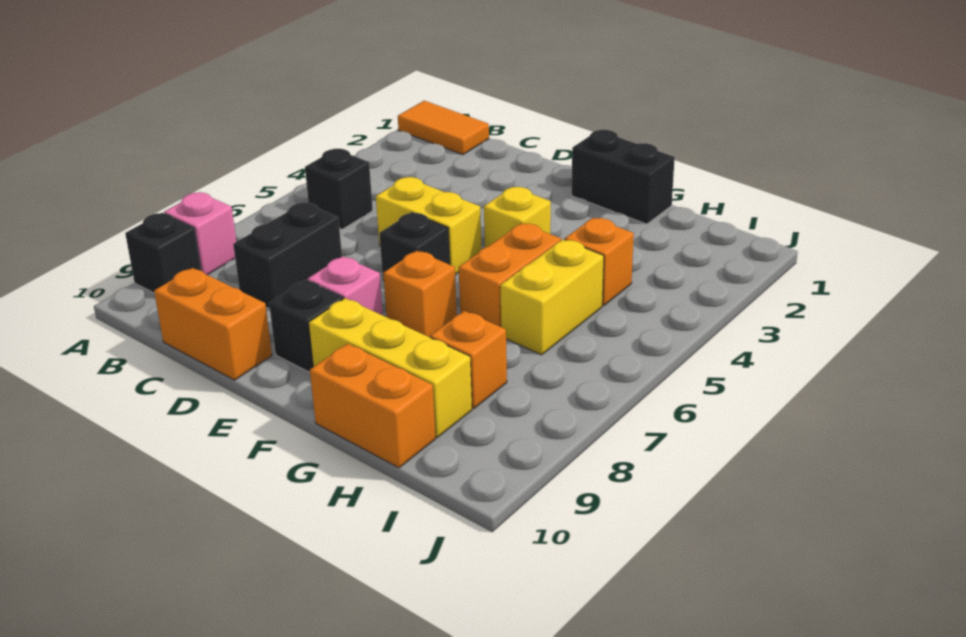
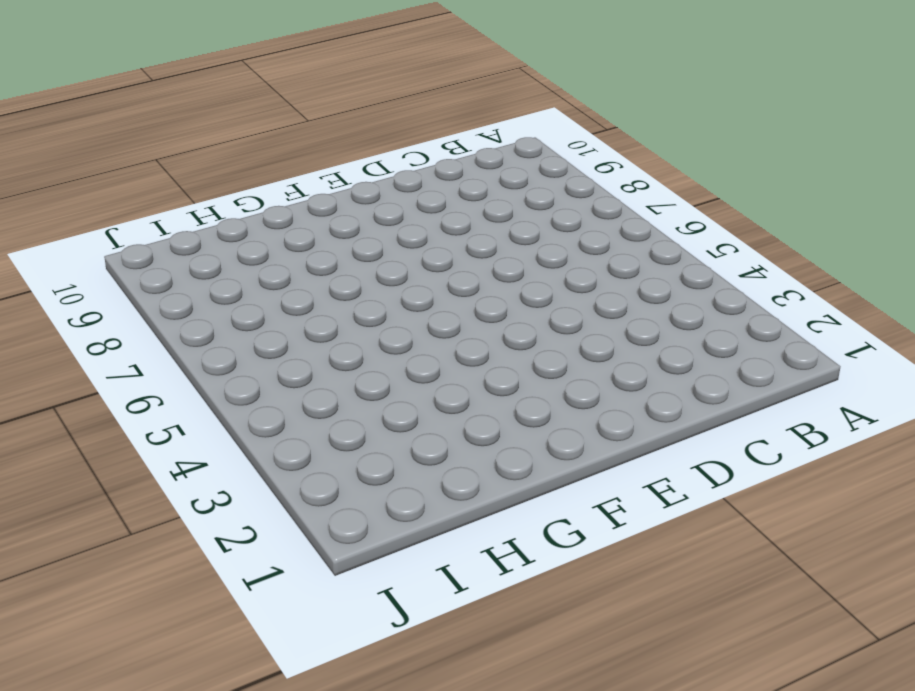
none -> orange 1x2 tile [398,101,489,155]
none -> pink 1x1 brick [164,192,236,275]
none -> black 1x1 brick [125,213,201,293]

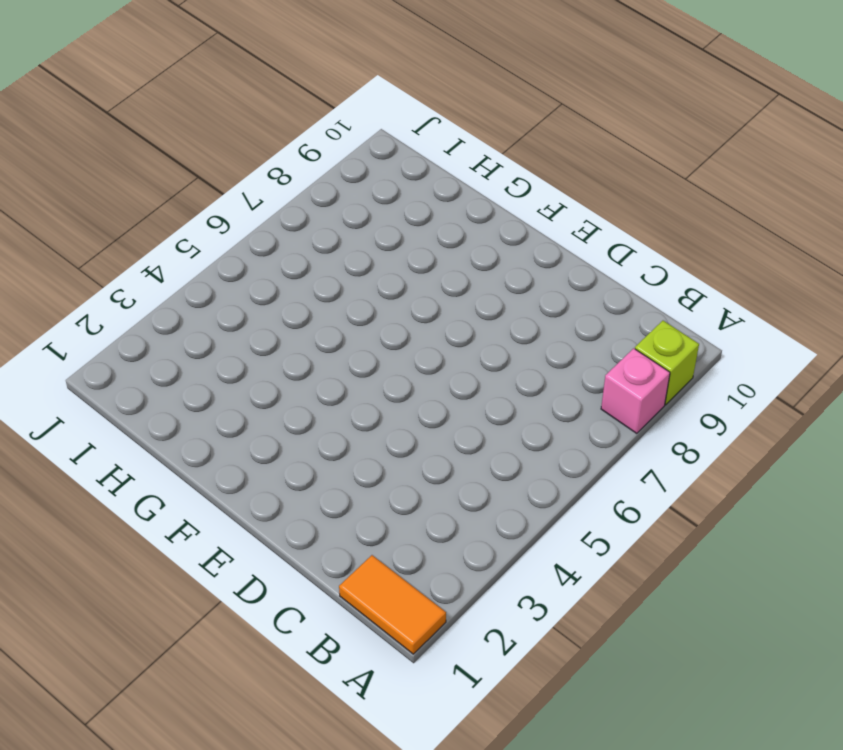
lime 1x1 brick [635,321,699,405] -> black 1x1 brick [125,213,201,293]
none -> black 1x1 brick [305,149,373,229]
none -> black 1x2 brick [233,203,342,309]
none -> orange 1x2 brick [154,268,272,380]

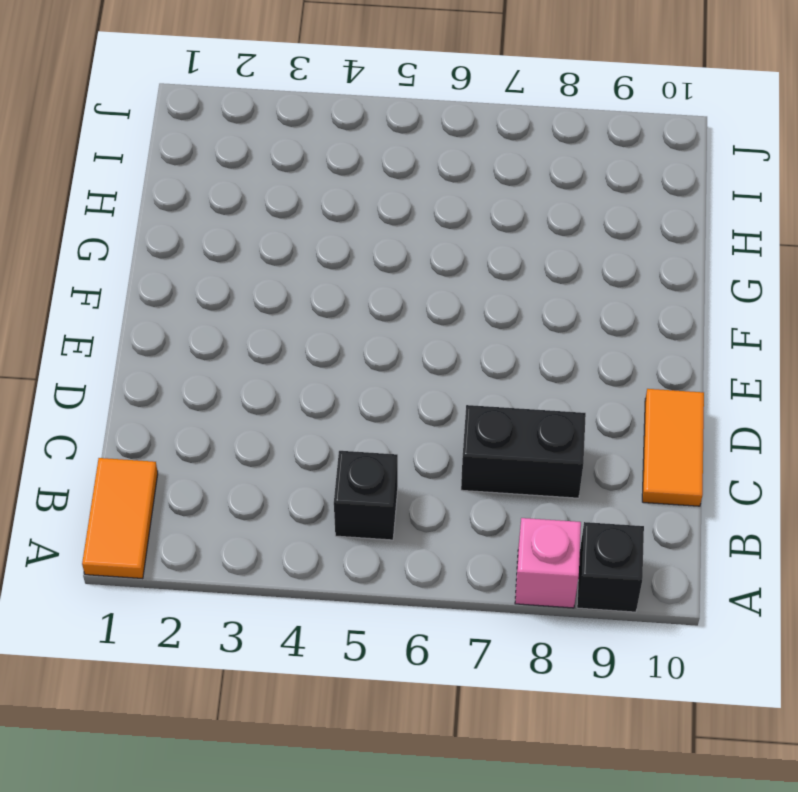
orange 1x2 tile [642,389,704,506] -> orange 1x2 brick [154,268,272,380]
none -> yellow 1x2 brick [376,177,481,275]
none -> black 1x1 brick [379,213,450,284]
none -> pink 1x1 brick [308,256,383,315]

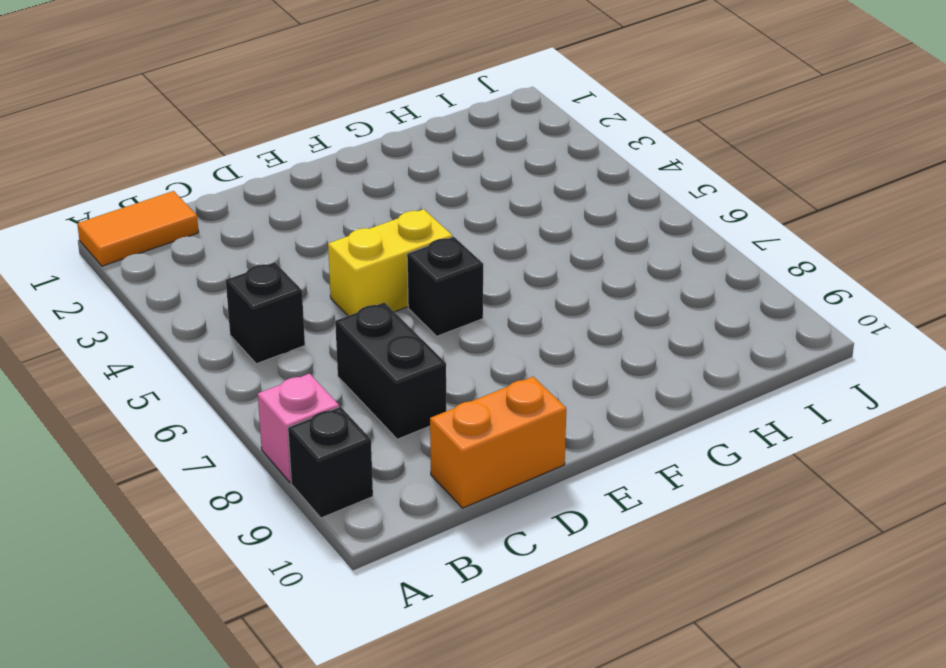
none -> pink 1x1 brick [308,256,383,315]
none -> black 1x1 brick [269,280,343,372]
none -> black 1x2 brick [572,130,675,224]

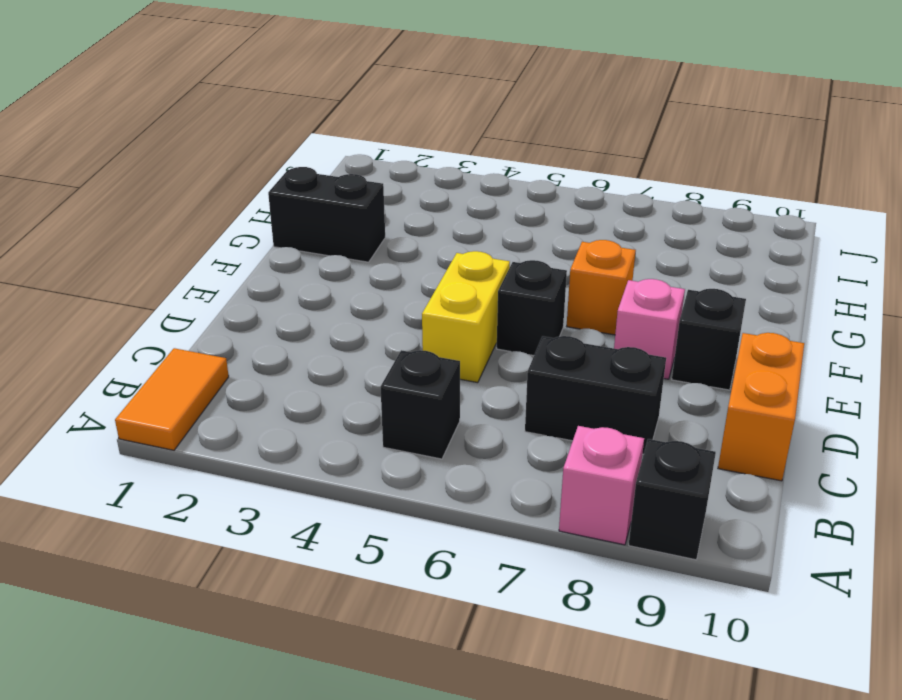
black 1x2 brick [268,167,385,262] -> black 1x2 brick turned to [572,130,675,224]
none -> yellow 1x1 brick [484,187,551,247]
none -> yellow 1x3 brick [309,298,472,437]
none -> orange 1x2 brick [459,223,561,327]

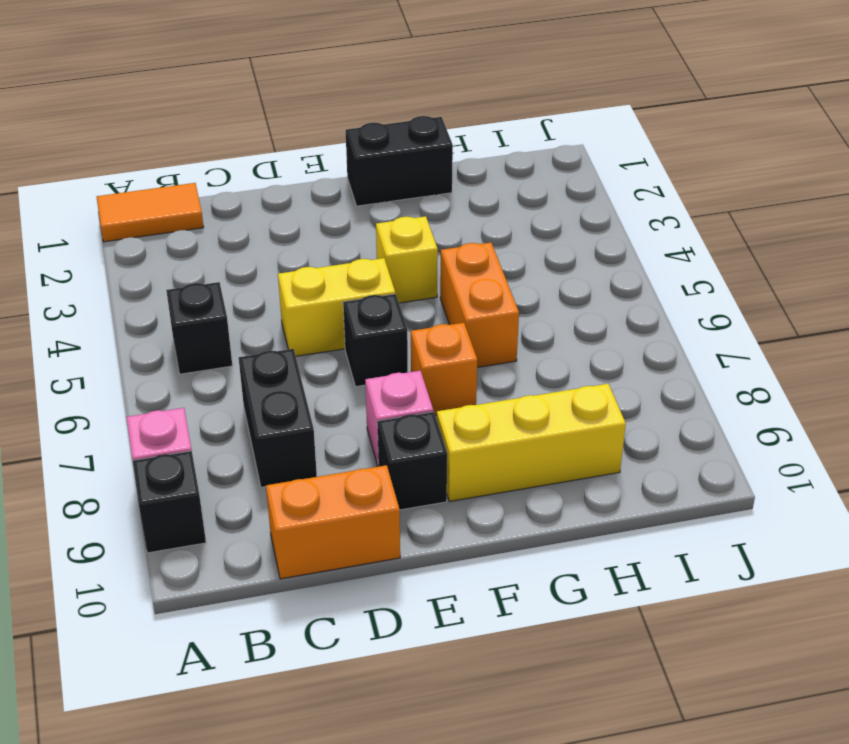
none -> orange 1x2 brick [310,344,435,468]
none -> orange 1x1 brick [565,218,634,306]
none -> yellow 1x2 brick [500,239,604,355]

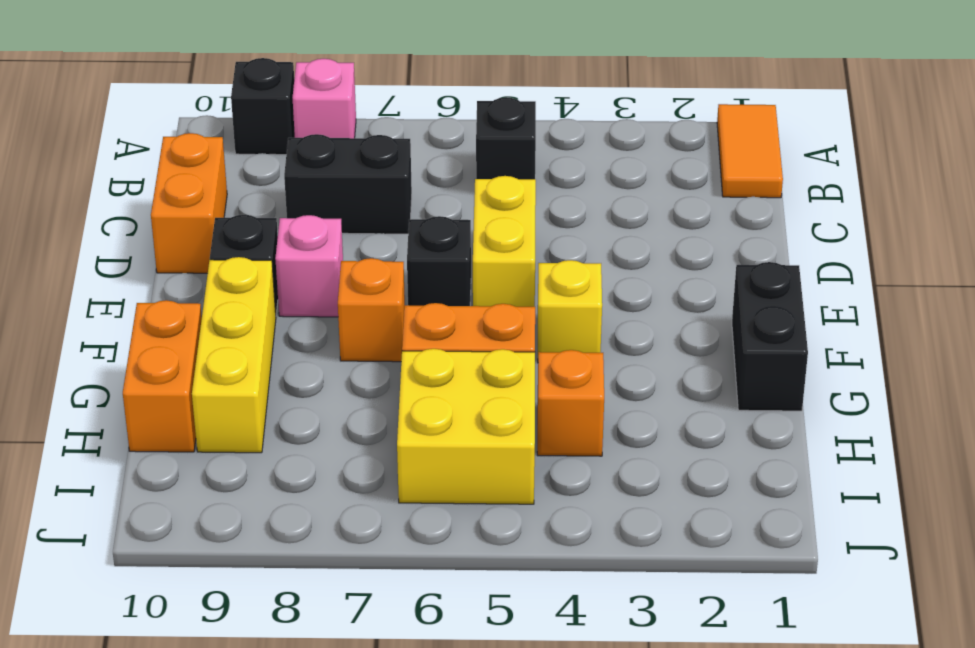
yellow 2x2 brick [397,349,535,504] -> yellow 1x2 brick [500,239,604,355]
none -> orange 1x1 brick [430,311,507,409]

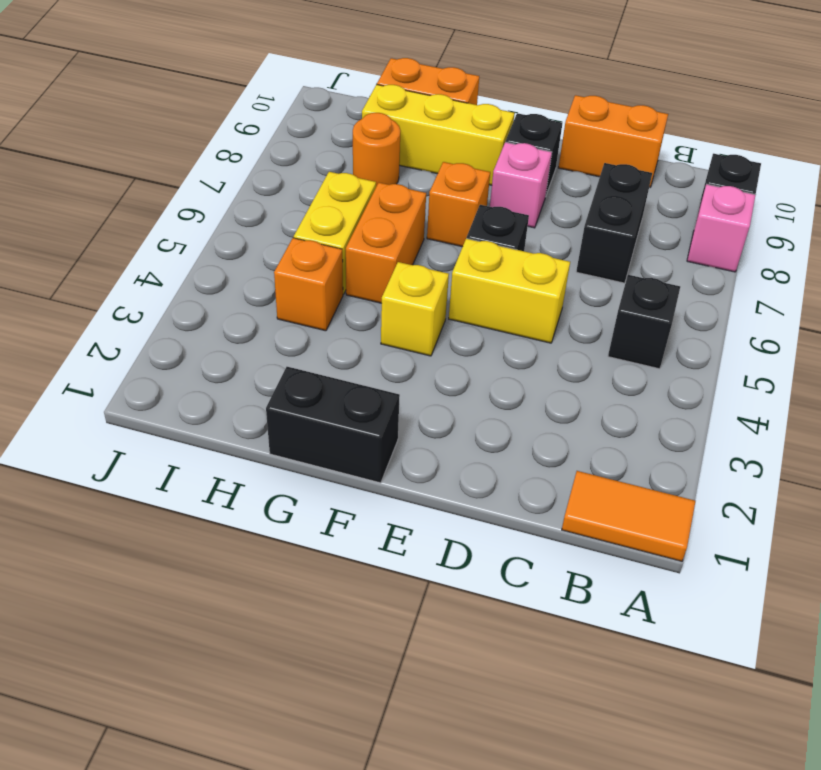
orange 1x1 round brick [353,113,400,186] -> orange 1x1 brick [430,311,507,409]

